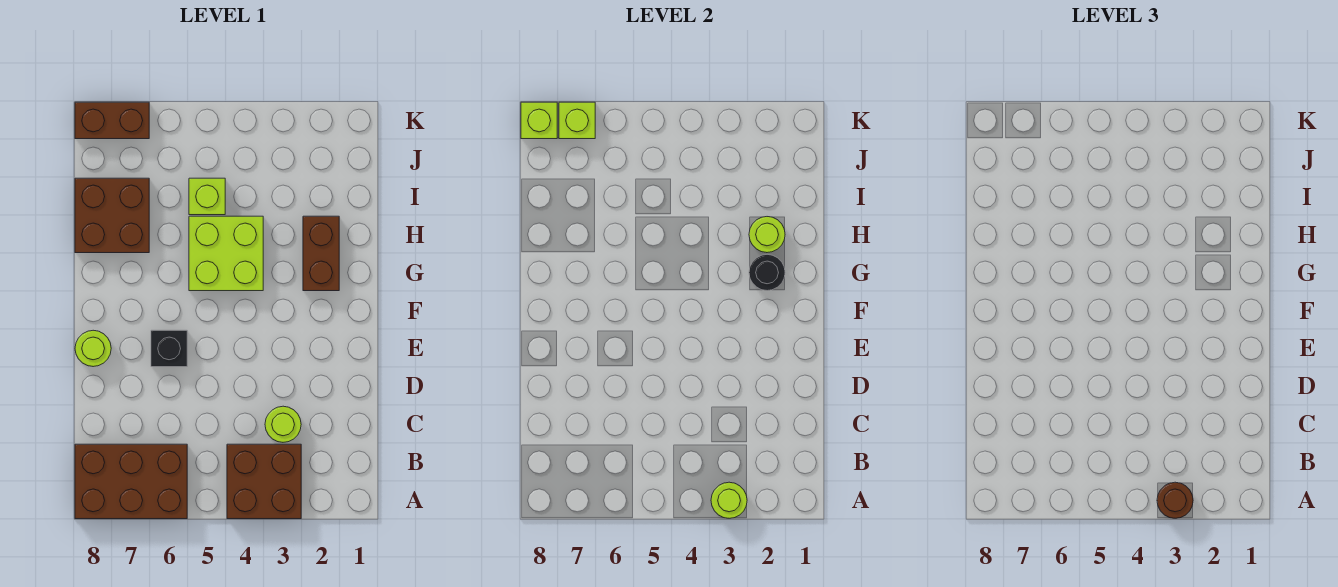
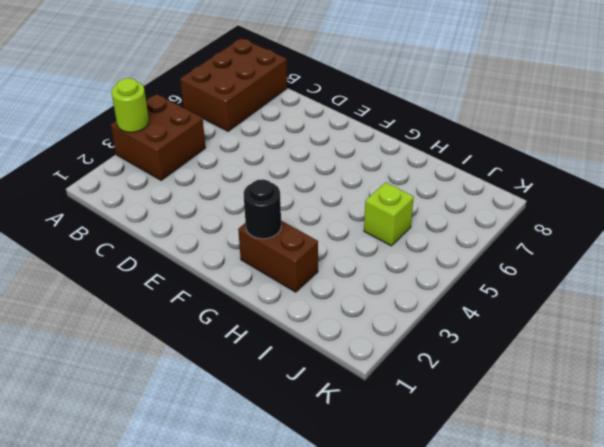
none -> lime 1x1 round brick [265,406,301,442]
none -> black 1x1 brick [151,330,187,367]
none -> lime 1x1 round brick [75,330,111,367]

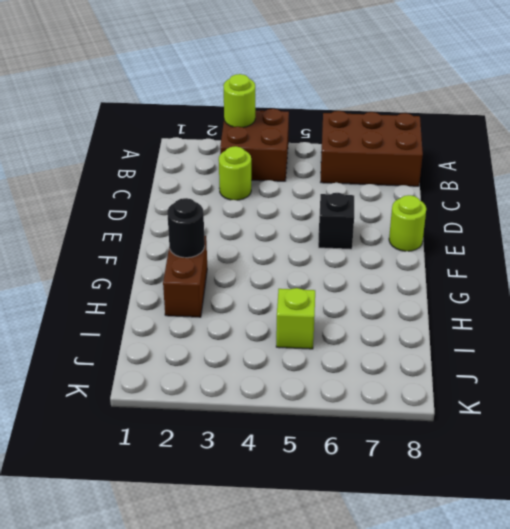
none -> lime 2x2 brick [189,216,263,291]
none -> brown 2x2 brick [75,178,149,253]
none -> brown 1x2 brick [75,102,149,139]

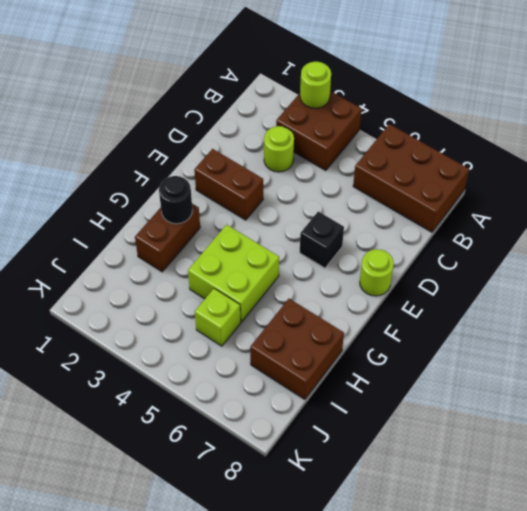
brown 1x2 brick [194,149,263,220] -> brown 1x2 brick moved to [75,102,149,139]
none -> lime 1x1 round brick [749,217,785,253]
none -> lime 1x1 brick [559,102,595,139]
none -> lime 1x1 brick [521,102,557,139]

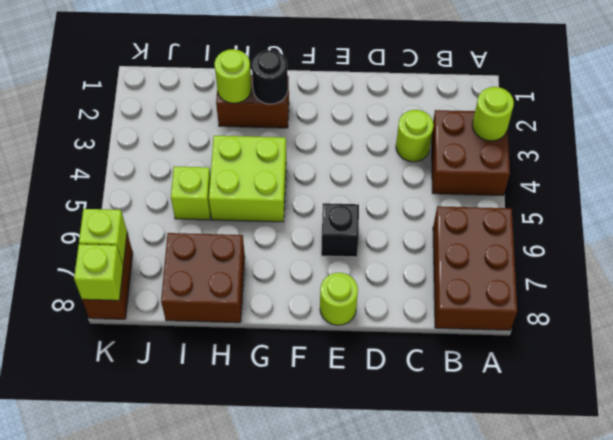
none -> brown 1x1 round brick [1157,482,1193,518]

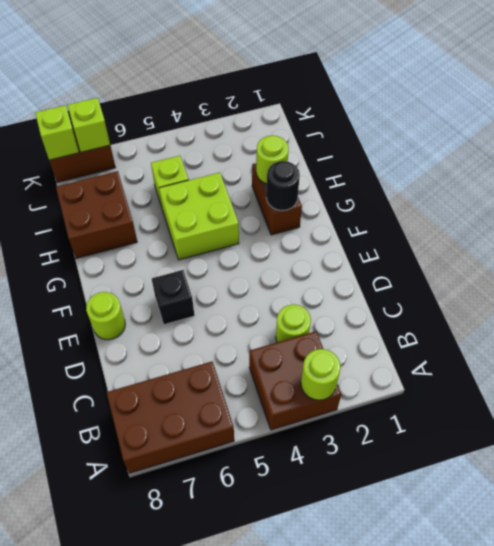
none -> brown 1x1 round brick [1157,482,1193,518]

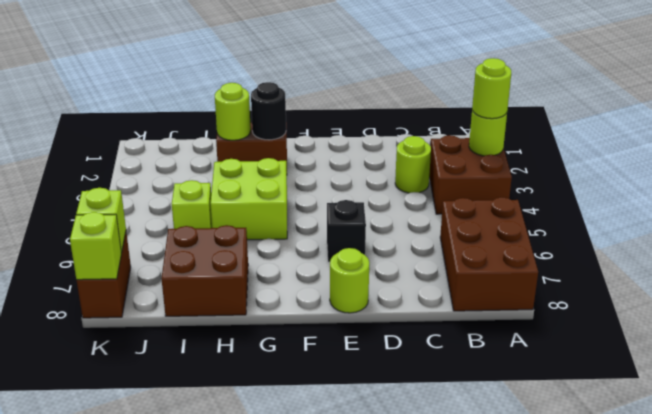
lime 1x1 round brick [472,58,511,119] -> brown 1x1 round brick [1157,482,1193,518]

